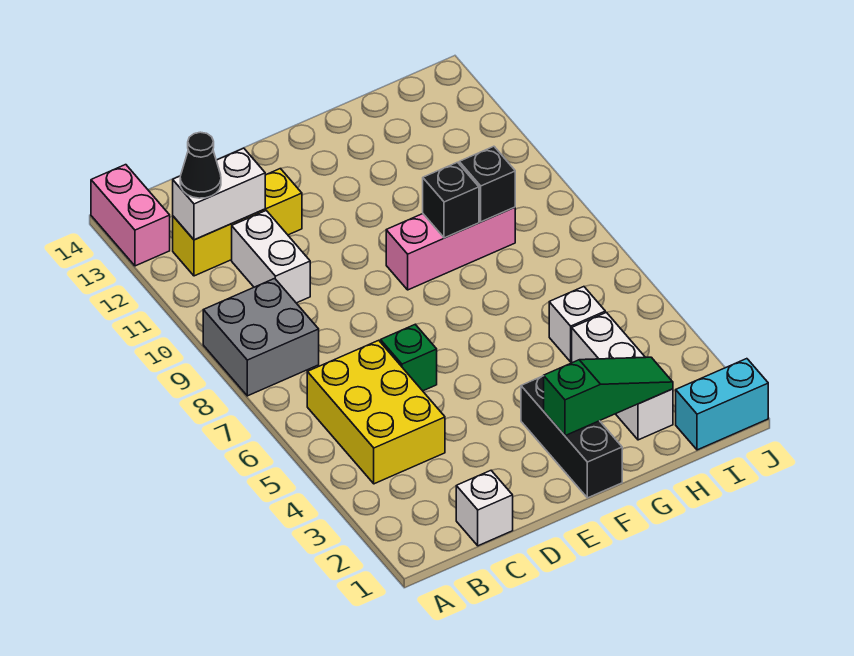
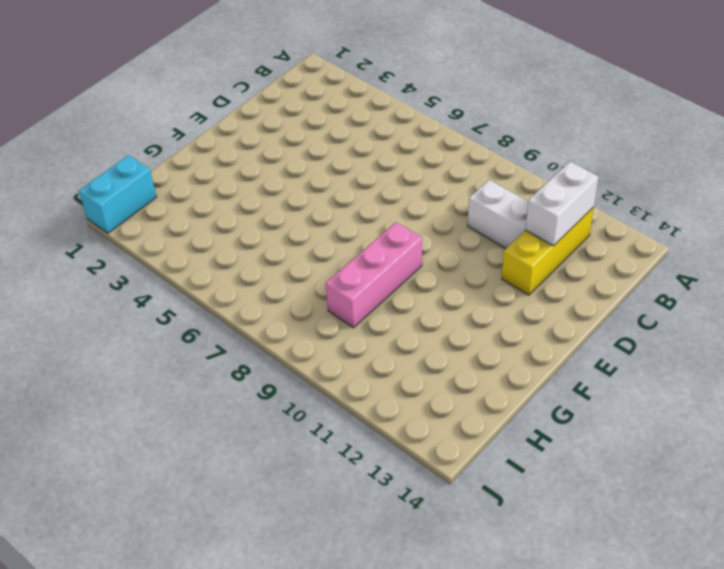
none -> grey 2x2 brick [203,278,319,396]
none -> pink 1x2 brick [91,165,170,266]
none -> yellow 2x3 brick [307,340,445,484]

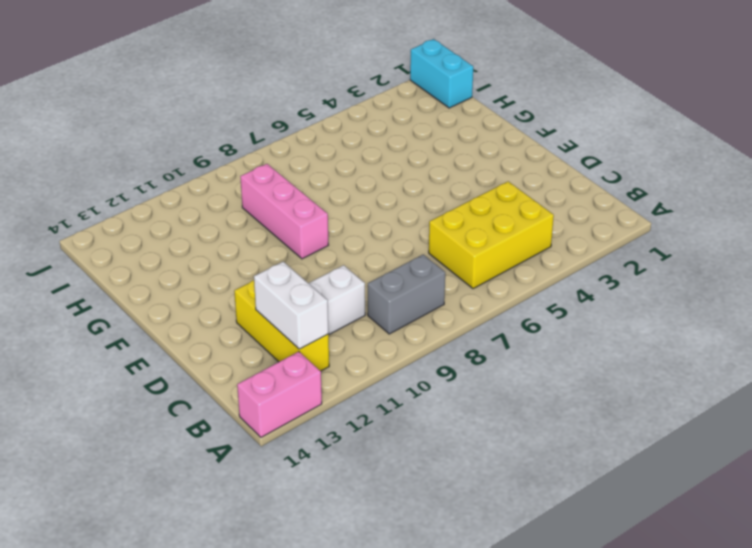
grey 1x2 brick [368,255,445,334] -> grey 2x2 brick [203,278,319,396]
none -> white 1x1 brick [456,471,513,546]
none -> green 1x1 brick [381,324,437,391]
none -> black 1x3 brick [521,376,622,498]

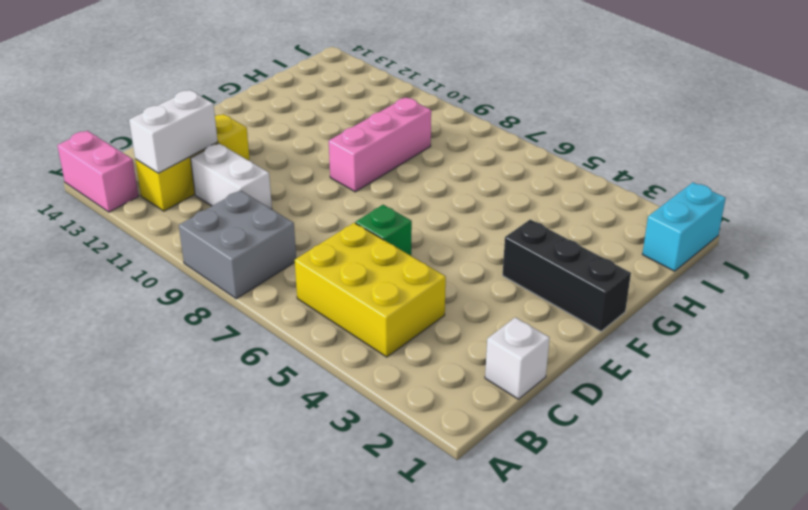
none -> white 1x3 brick [572,312,673,440]
none -> white 1x1 brick [549,287,605,362]
none -> green 1x3 slope [544,357,673,436]

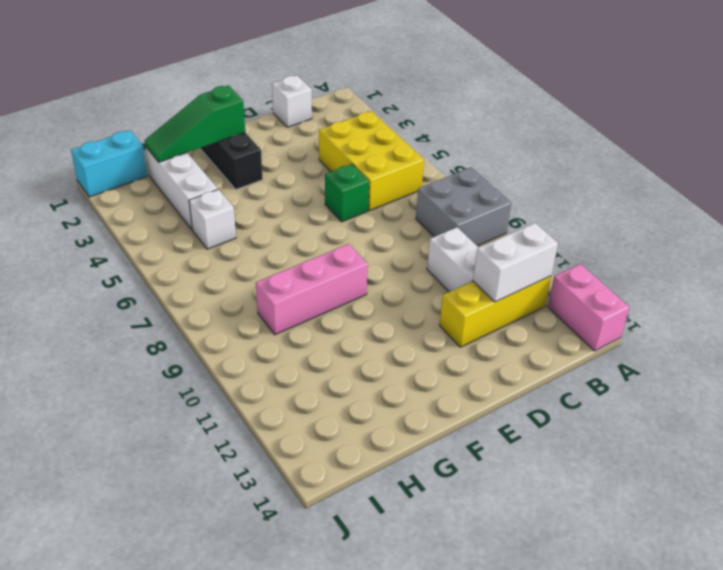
none -> black 1x1 brick [423,162,479,238]
none -> black 1x1 brick [459,146,515,222]
none -> black 1x1 cone [180,132,221,198]

